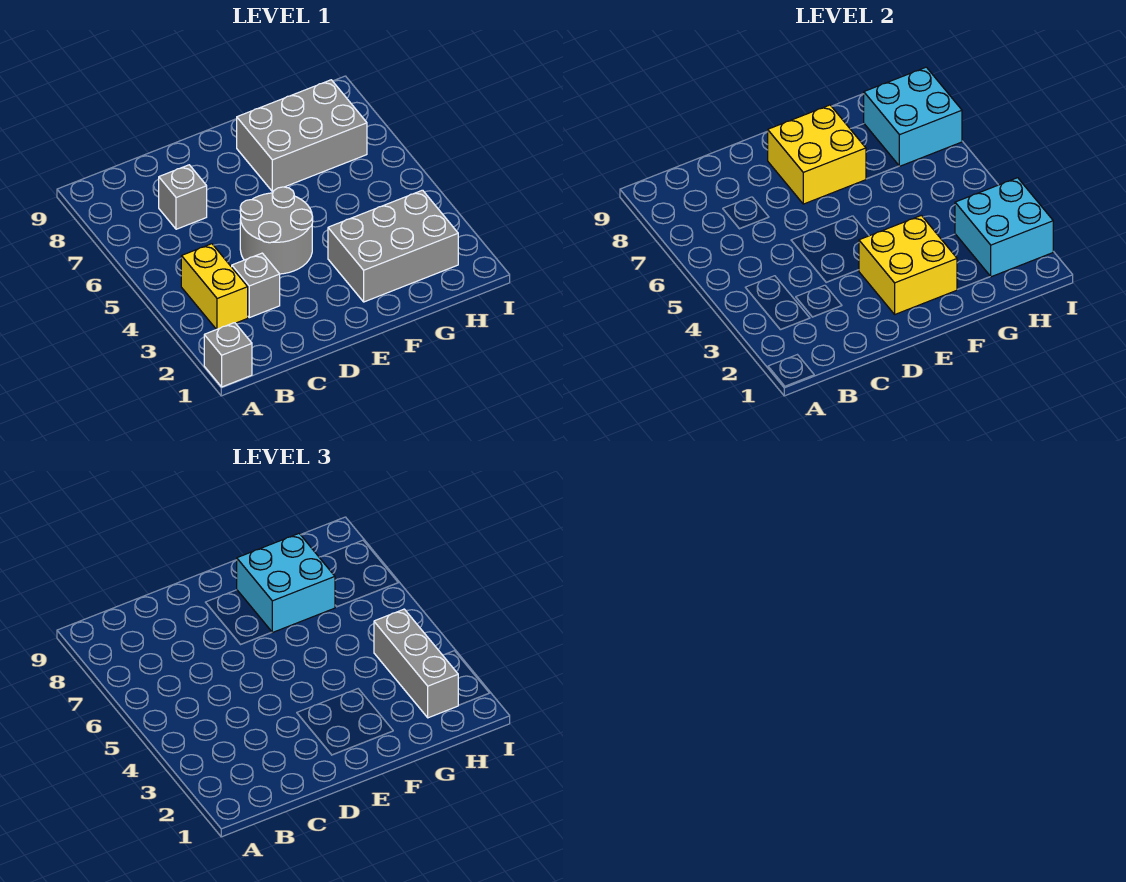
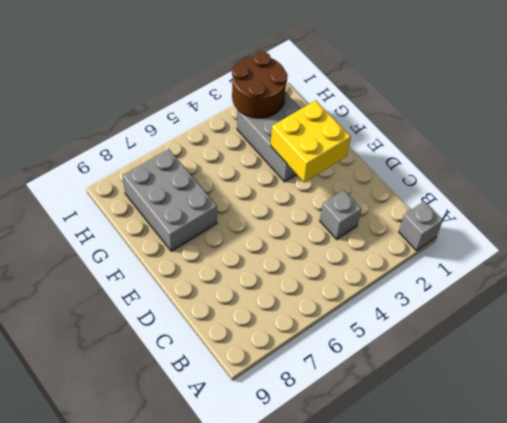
brown 2x2 round brick [232,52,287,118] -> cyan 2x2 brick [955,178,1053,277]
none -> yellow 1x2 brick [181,244,248,330]
none -> grey 1x1 brick [159,165,207,229]
none -> grey 2x2 round brick [240,187,313,274]

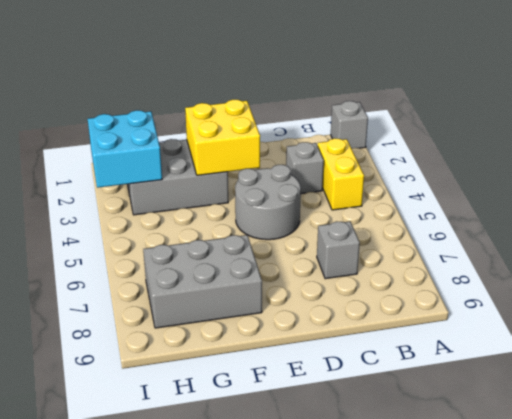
none -> yellow 2x2 brick [768,105,866,204]
none -> cyan 2x2 brick [864,67,962,166]
none -> cyan 2x2 brick [237,534,335,633]

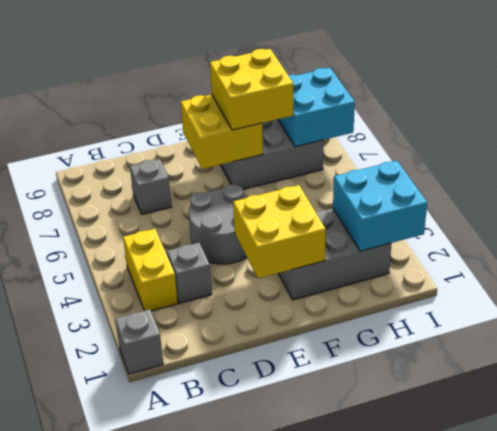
yellow 2x2 brick [210,49,293,130] -> cyan 2x2 brick [237,534,335,633]
none -> grey 1x3 brick [374,609,458,718]

